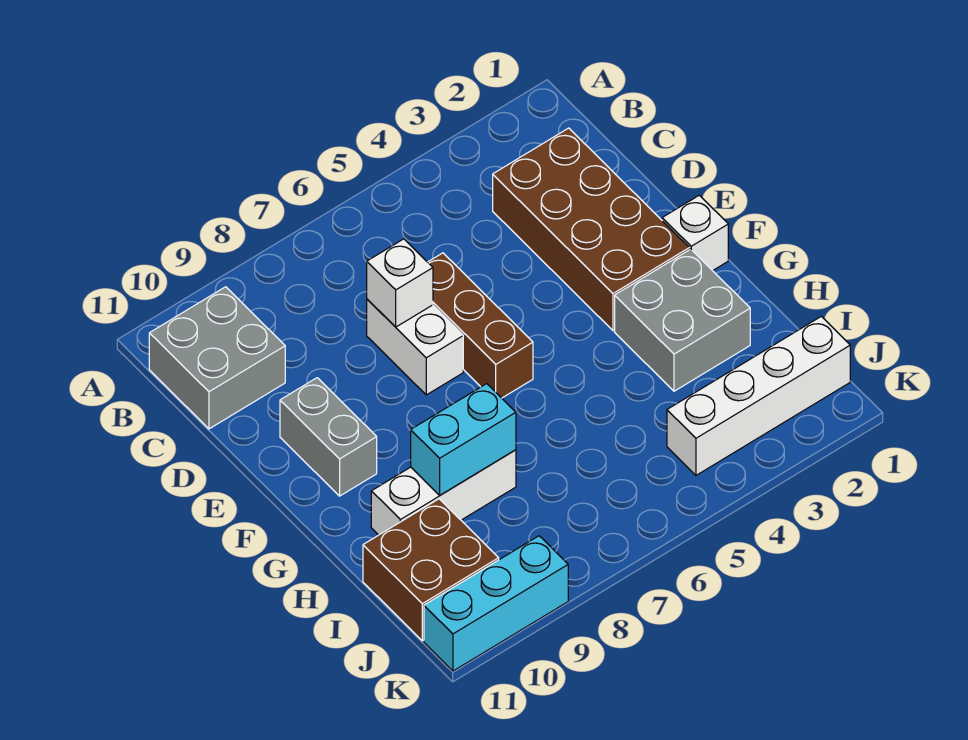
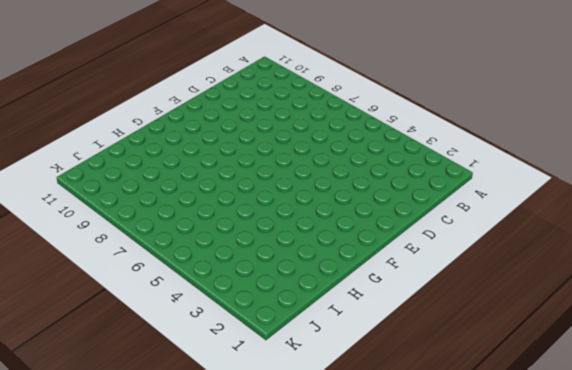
none -> grey 2x2 brick [149,287,285,429]
none -> brown 2x4 brick [493,128,689,331]
none -> brown 1x3 brick [428,253,533,398]

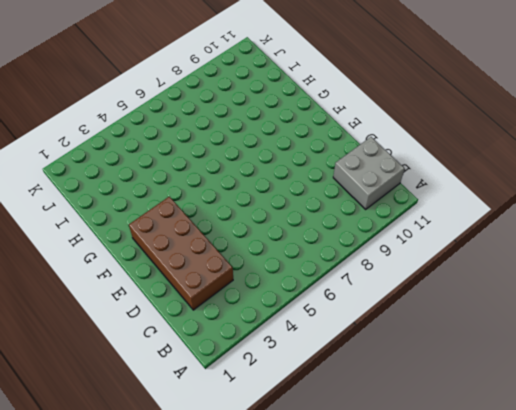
none -> brown 1x3 brick [428,253,533,398]
none -> white 1x2 brick [367,299,463,395]
none -> grey 1x2 brick [280,378,377,496]

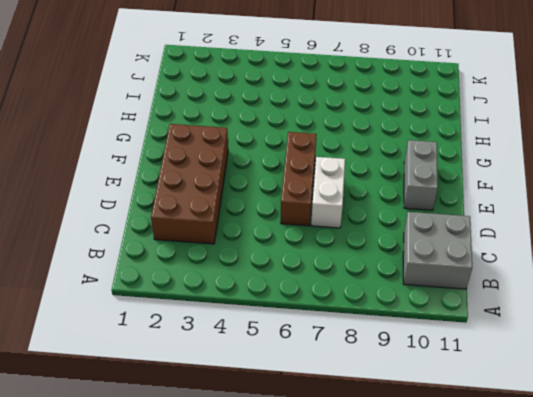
none -> white 1x1 brick [662,195,728,271]
none -> grey 2x2 brick [615,249,750,391]
none -> white 1x3 brick [371,450,516,535]

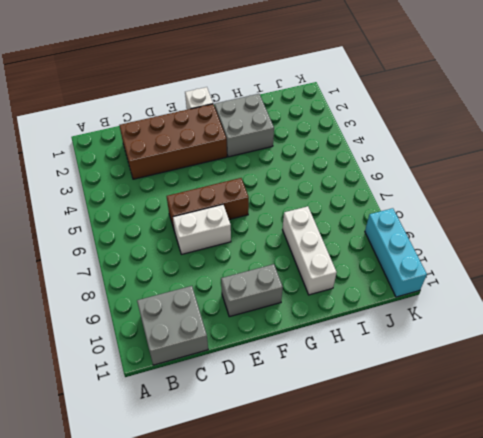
none -> brown 2x2 brick [363,499,499,641]
none -> white 1x4 brick [667,316,850,475]
none -> white 1x1 brick [367,239,433,327]

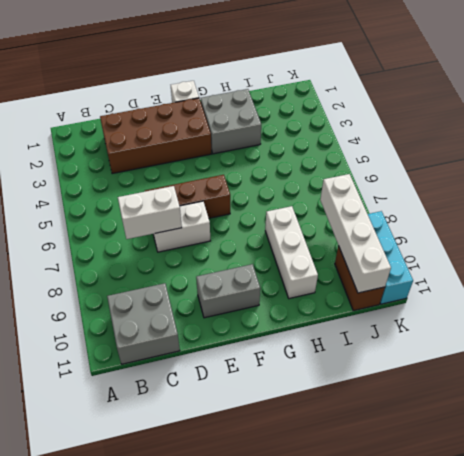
white 1x2 brick [118,186,182,239] -> white 1x1 brick [367,239,433,327]
white 1x4 brick [320,174,391,293] -> white 1x4 brick moved to [667,316,850,475]
brown 1x2 brick [335,246,385,311] -> brown 2x2 brick [363,499,499,641]
none -> cyan 1x2 brick [411,384,516,495]

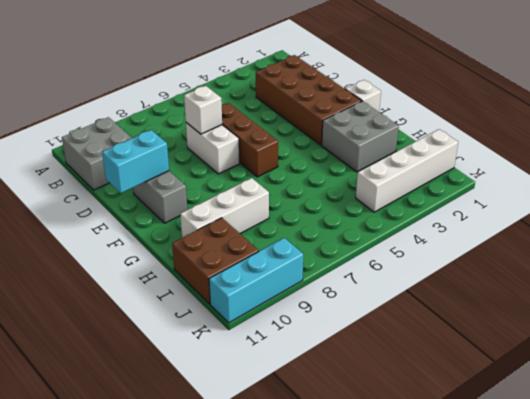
cyan 1x2 brick [102,130,169,193] -> cyan 1x2 brick moved to [411,384,516,495]

